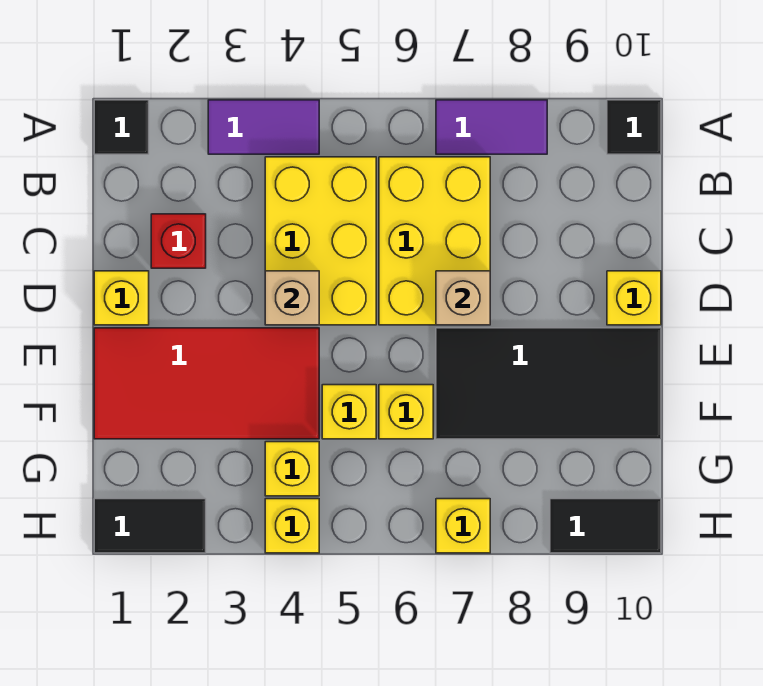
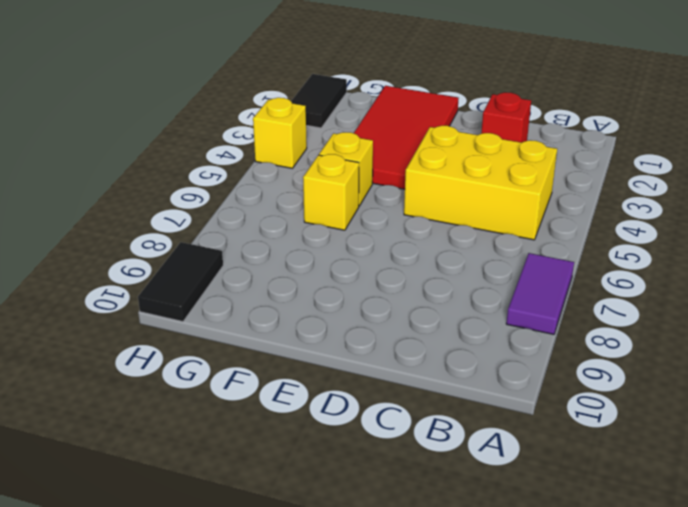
none -> black 1x1 tile [94,100,149,154]
none -> purple 1x2 tile [208,100,319,154]
none -> black 1x1 tile [607,100,661,154]

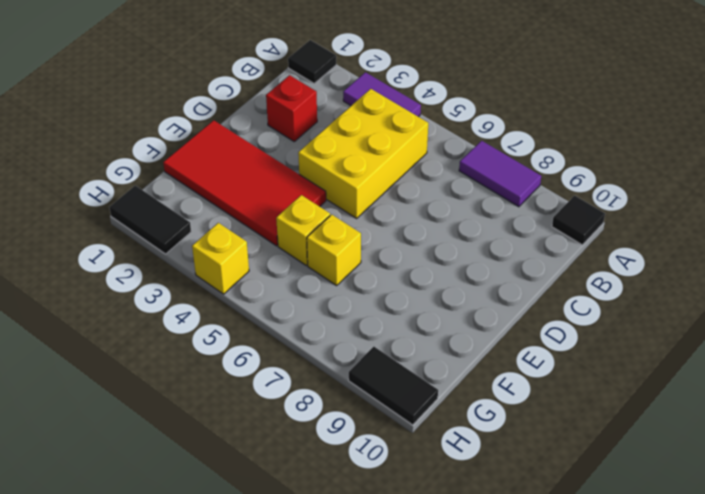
none -> yellow 2x3 brick [379,157,490,325]
none -> yellow 1x1 brick [94,271,149,325]
none -> yellow 1x1 brick [607,271,661,325]

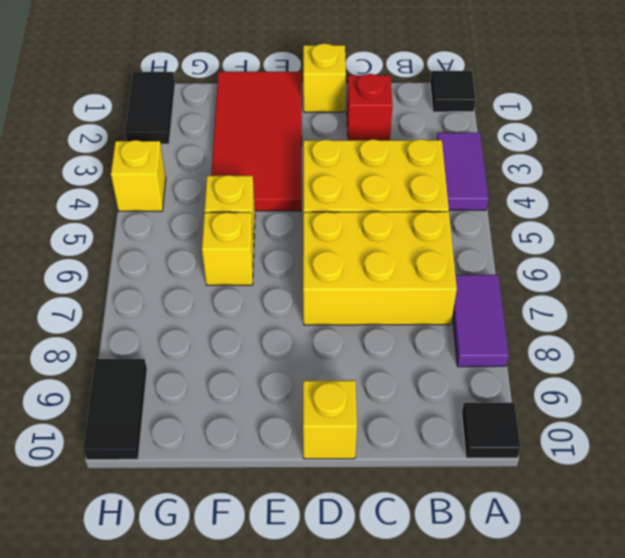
none -> black 2x4 tile [436,328,661,439]
none -> yellow 1x1 brick [265,442,319,496]
none -> yellow 1x1 brick [436,499,490,553]

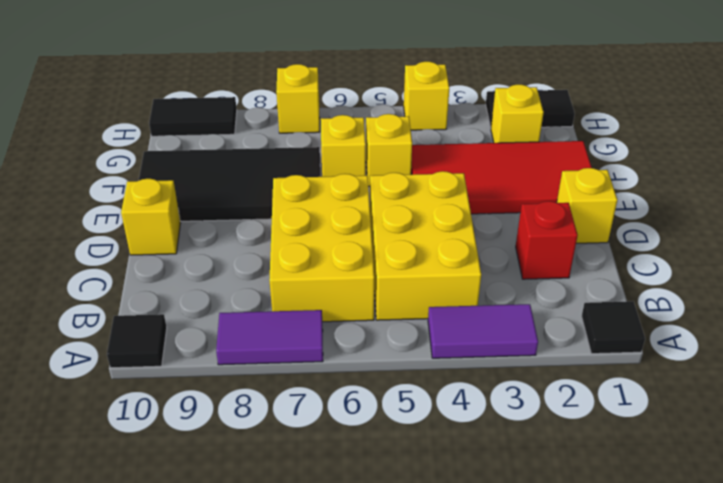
yellow 1x1 brick [491,84,544,143] -> yellow 1x1 brick moved to [265,442,319,496]
none -> tan 1x1 brick [265,271,319,325]
none -> tan 1x1 brick [436,271,490,325]

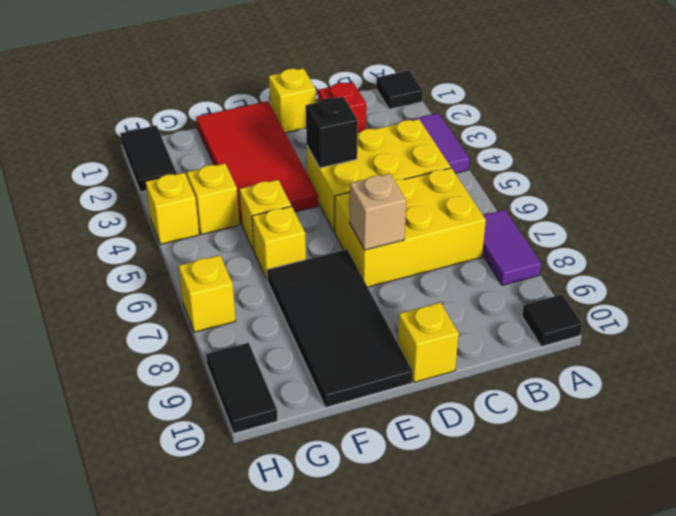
black 1x1 brick [306,97,358,168] -> tan 1x1 brick [265,271,319,325]

